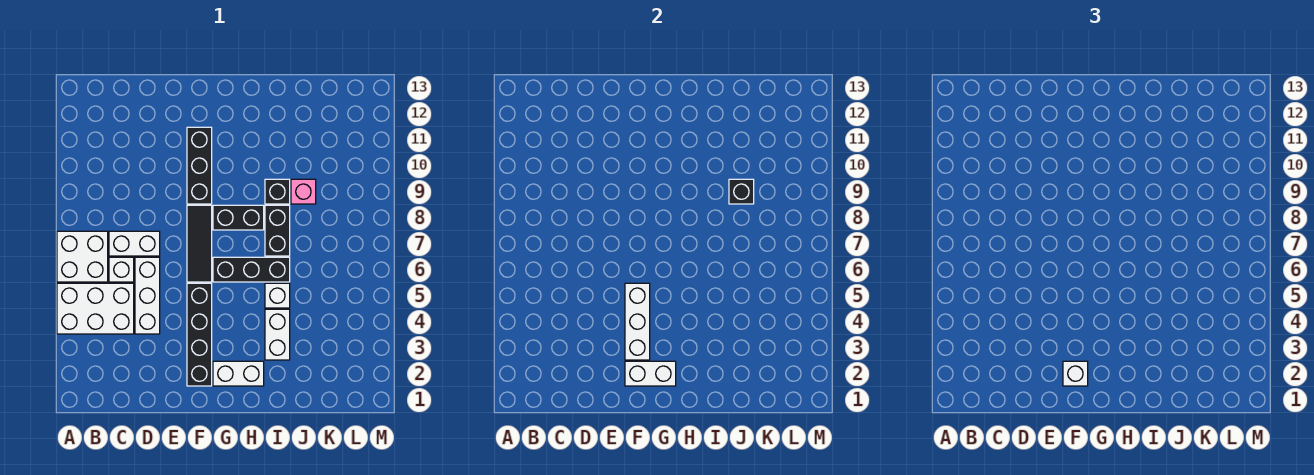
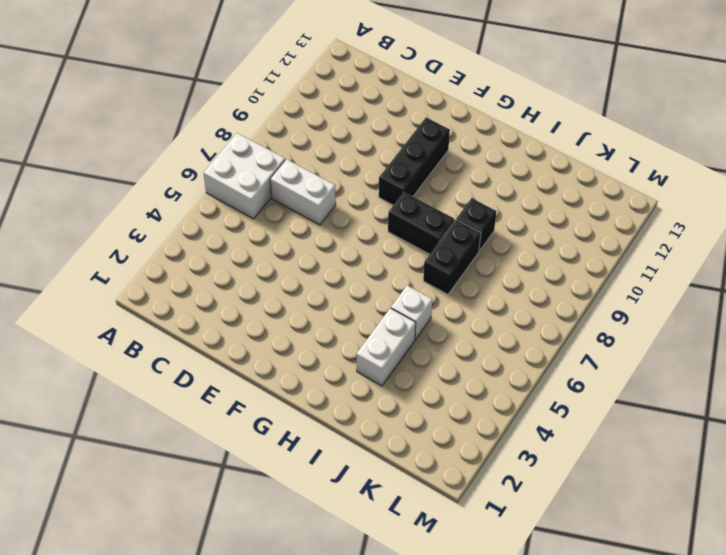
none -> white 2x3 brick [57,283,134,334]
none -> white 1x1 brick [109,257,134,282]
none -> white 1x3 brick [135,257,160,334]

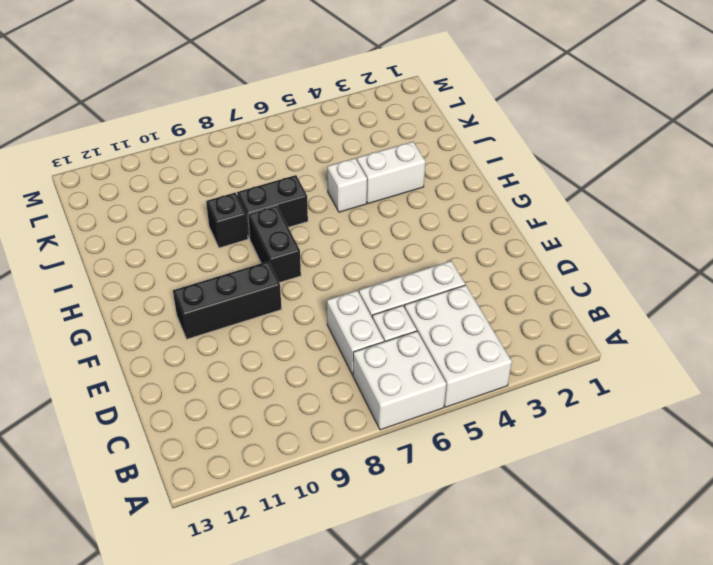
none -> black 1x4 brick [187,283,212,386]
none -> black 1x3 tile [187,205,212,282]
none -> white 1x2 brick [213,361,264,386]

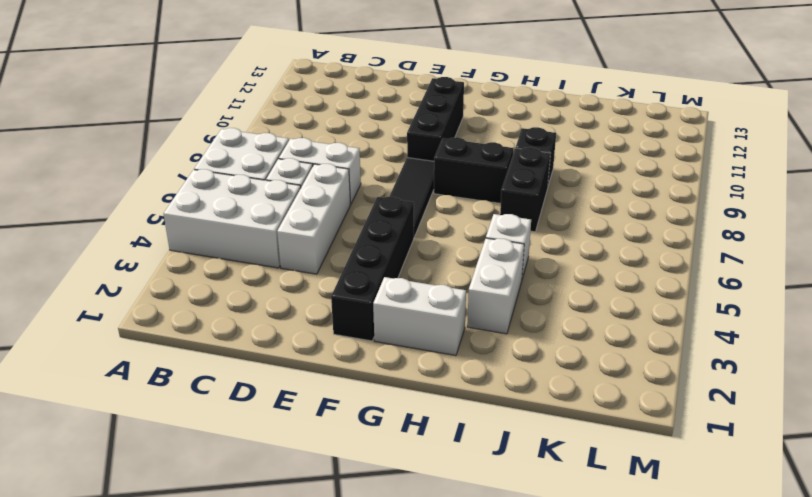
none -> black 1x3 brick [213,257,290,282]
none -> pink 1x1 brick [291,179,316,204]
none -> white 1x2 brick [625,361,676,386]

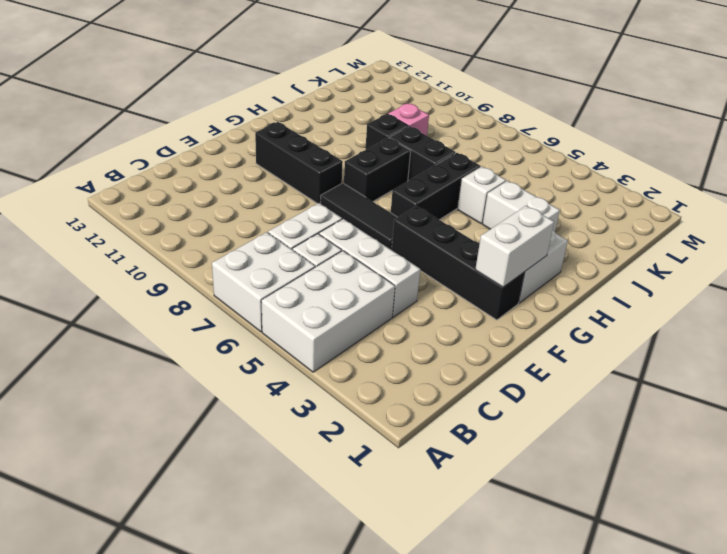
none -> white 1x3 brick [625,283,650,360]
none -> black 1x1 brick [729,179,754,204]
none -> white 1x1 brick [1063,361,1088,386]

